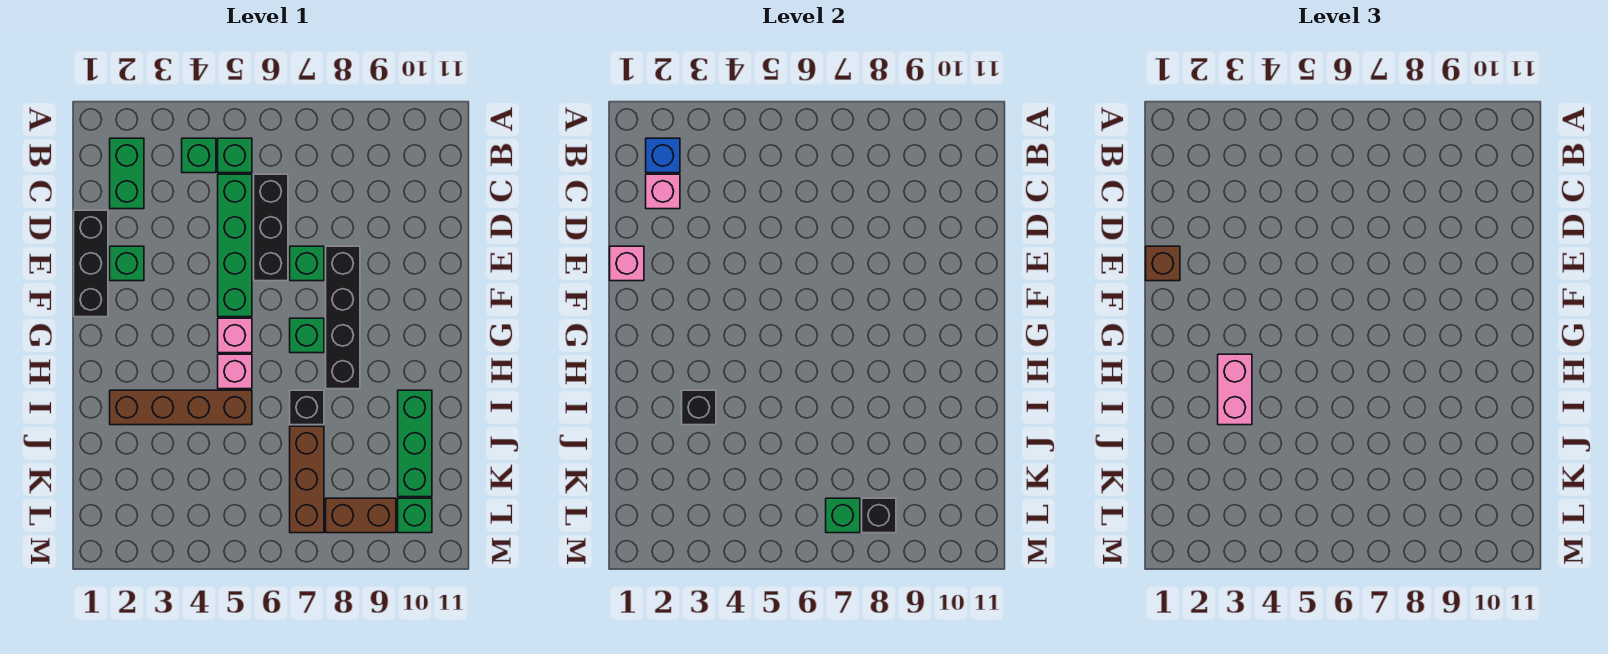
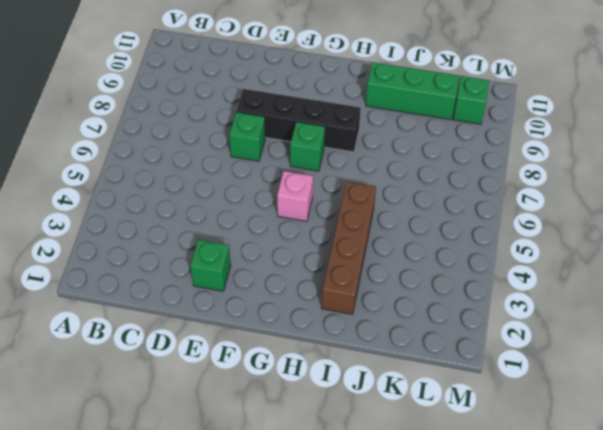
none -> green 1x2 brick [110,138,144,209]
none -> green 1x1 brick [182,138,216,173]
none -> green 1x1 brick [218,138,252,173]

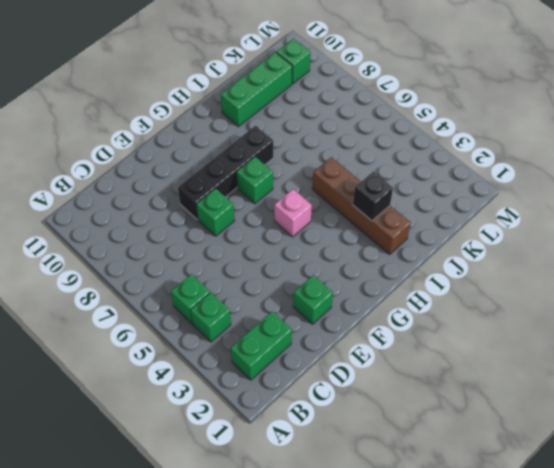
none -> green 1x4 brick [218,174,252,317]
none -> black 1x3 brick [254,174,288,281]
none -> black 1x3 brick [74,210,108,317]

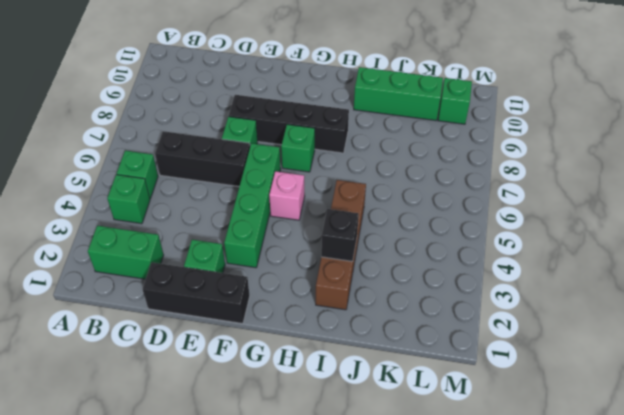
green 1x4 brick [224,143,281,268] -> green 1x4 brick turned to [218,174,252,317]
none -> pink 1x1 brick [218,354,252,389]
none -> black 1x1 brick [290,390,324,425]
none -> brown 1x3 brick [290,426,324,533]

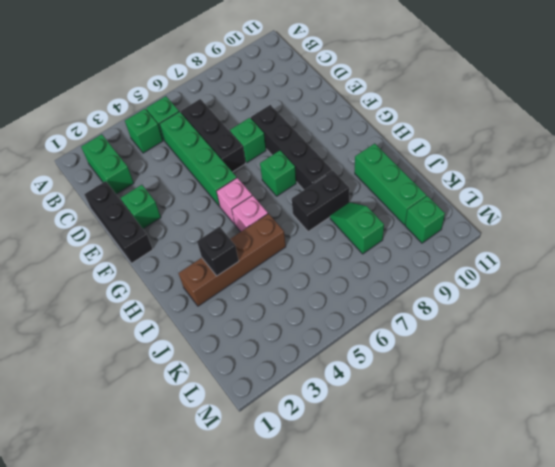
black 1x2 brick [292,171,349,232] -> black 1x1 brick [290,390,324,425]
green 1x2 slope [330,202,384,254] -> none
none -> brown 1x3 brick [290,426,324,533]
none -> brown 1x2 brick [326,498,396,533]
none -> blue 1x1 brick [646,138,680,173]

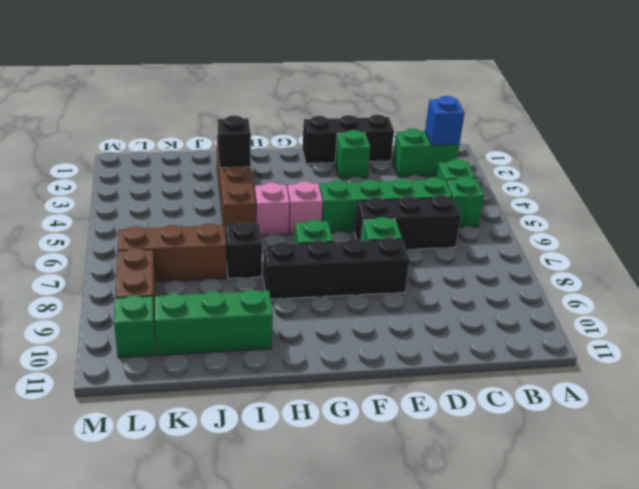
none -> pink 1x1 brick [646,174,680,209]
none -> pink 1x1 brick [610,246,644,281]
none -> green 1x1 brick [826,498,860,533]

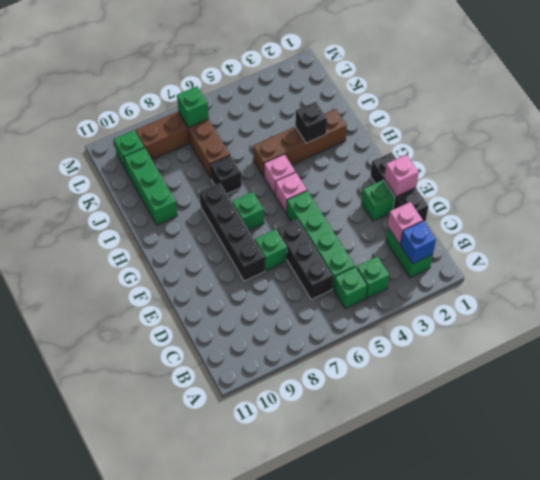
none -> black 1x1 brick [862,498,896,533]
none -> brown 1x1 brick [1146,246,1180,281]
none -> pink 1x2 brick [1218,354,1252,425]

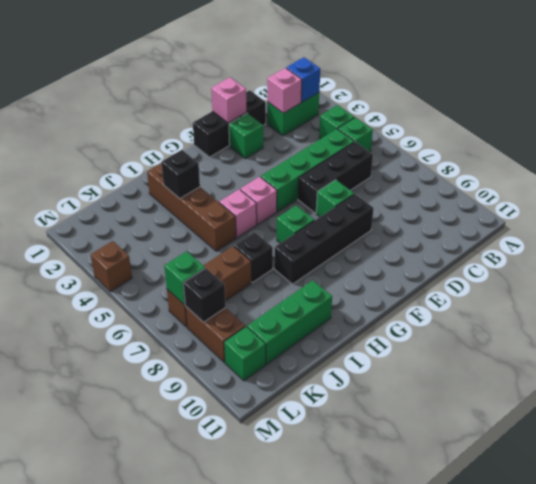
brown 1x1 brick [91,241,132,292] -> brown 1x1 brick moved to [1146,246,1180,281]
none -> pink 1x2 brick [1218,354,1252,425]

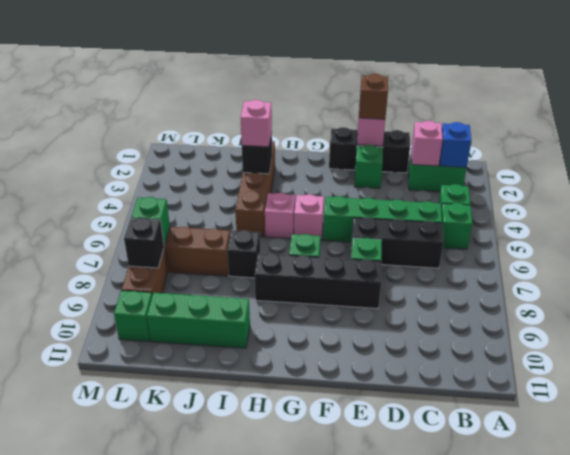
pink 1x1 brick [240,100,272,147] -> pink 1x2 brick [1218,354,1252,425]

